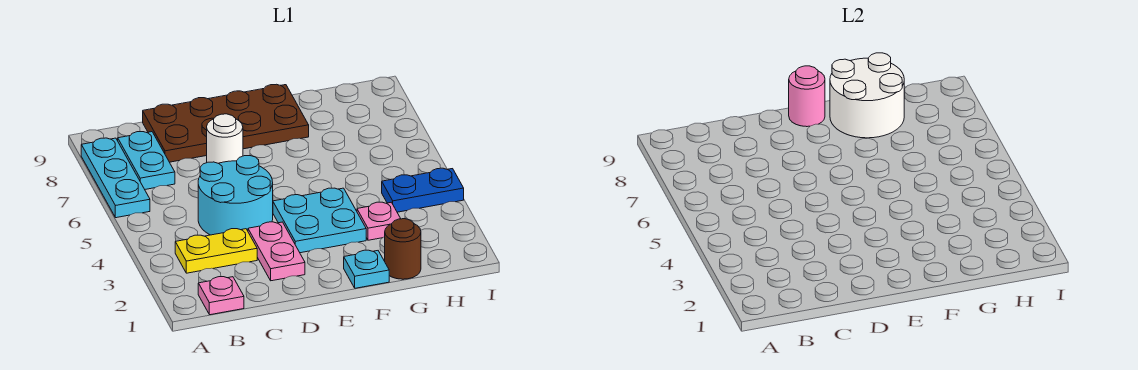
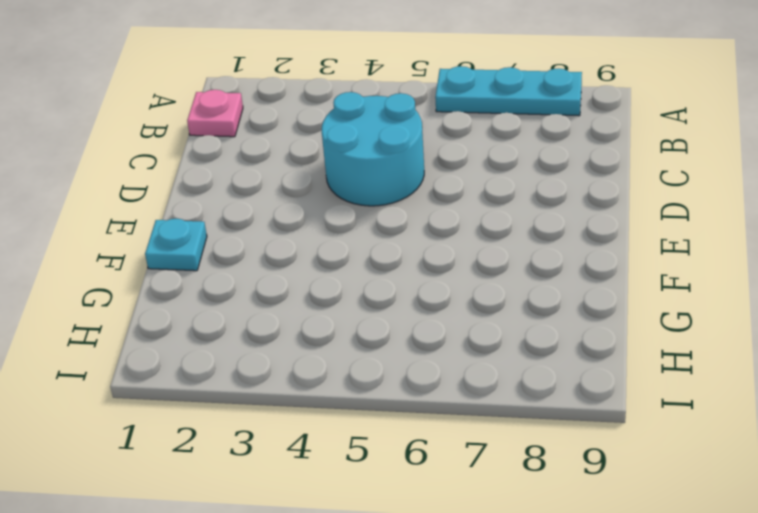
none -> yellow 1x2 plate [175,229,257,273]
none -> cyan 1x2 plate [118,132,175,189]
none -> brown 2x4 plate [143,84,309,162]

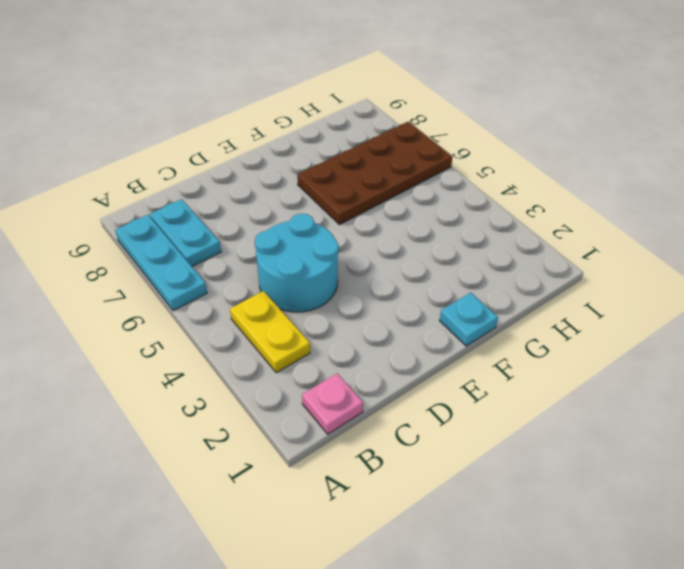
yellow 1x2 plate [230,291,310,373] -> yellow 1x2 plate turned to [175,229,257,273]
brown 2x4 plate [297,122,452,225] -> brown 2x4 plate moved to [143,84,309,162]
none -> pink 1x2 plate [248,222,305,281]
none -> white 1x1 round brick [207,114,243,163]
none -> cyan 2x2 plate [273,188,366,253]

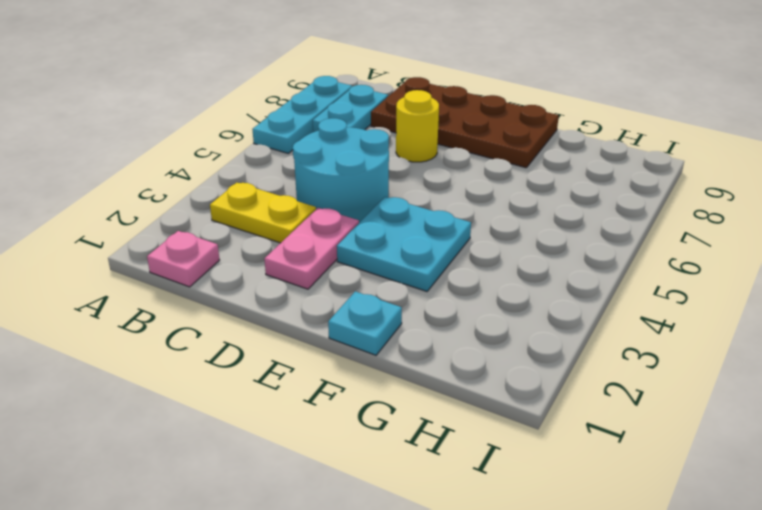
yellow 1x1 round brick [396,90,439,162] -> white 1x1 round brick [207,114,243,163]
none -> brown 1x1 round brick [385,219,421,279]
none -> pink 1x1 plate [357,202,401,240]
none -> blue 1x2 plate [382,168,464,212]

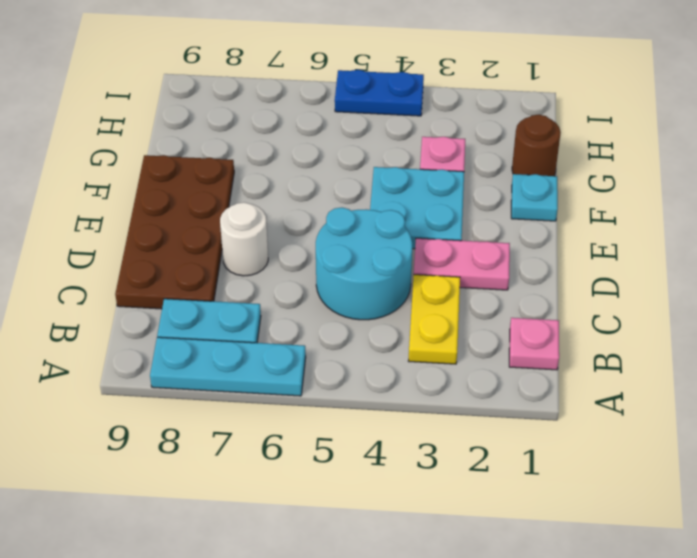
blue 1x2 plate [335,70,424,116] -> blue 1x2 plate turned to [382,168,464,212]
none -> pink 1x1 round brick [789,66,825,127]
none -> white 2x2 round brick [830,53,904,138]

